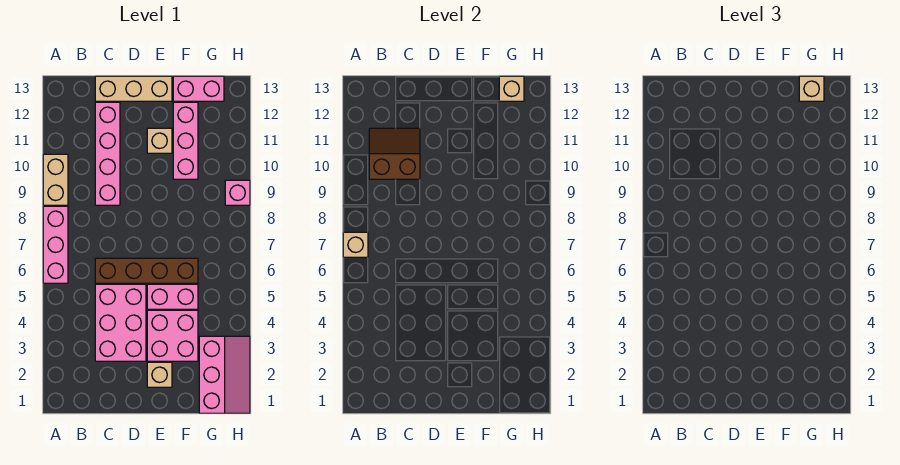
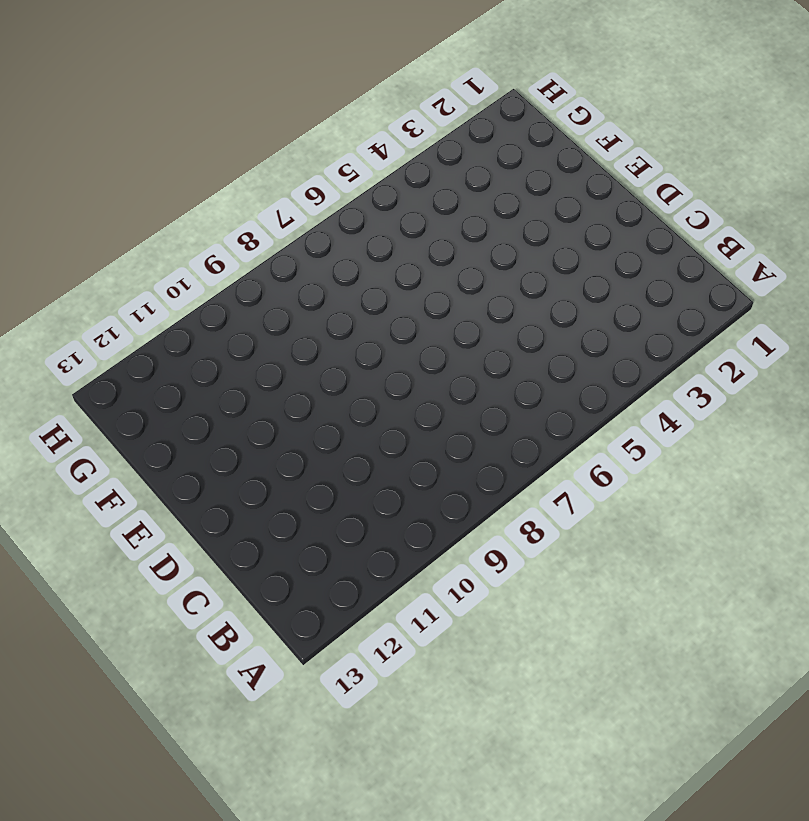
none -> pink 1x3 brick [43,206,68,283]
none -> tan 1x2 brick [43,154,68,205]
none -> pink 2x3 brick [95,284,146,361]

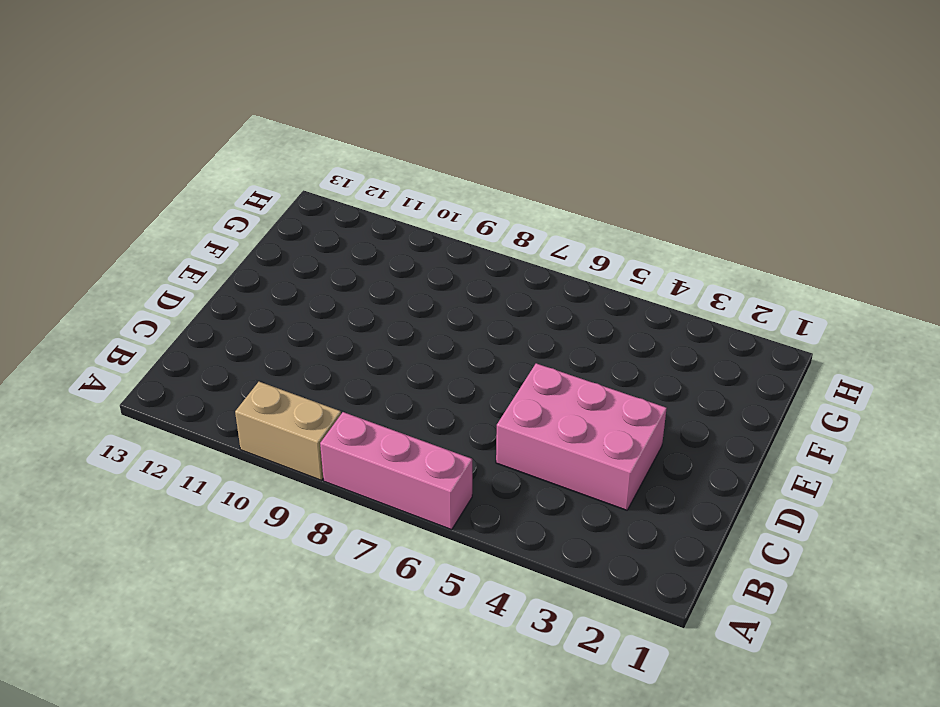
none -> brown 1x4 brick [95,258,198,283]
none -> pink 1x4 brick [95,102,120,205]
none -> tan 1x3 brick [95,76,172,101]

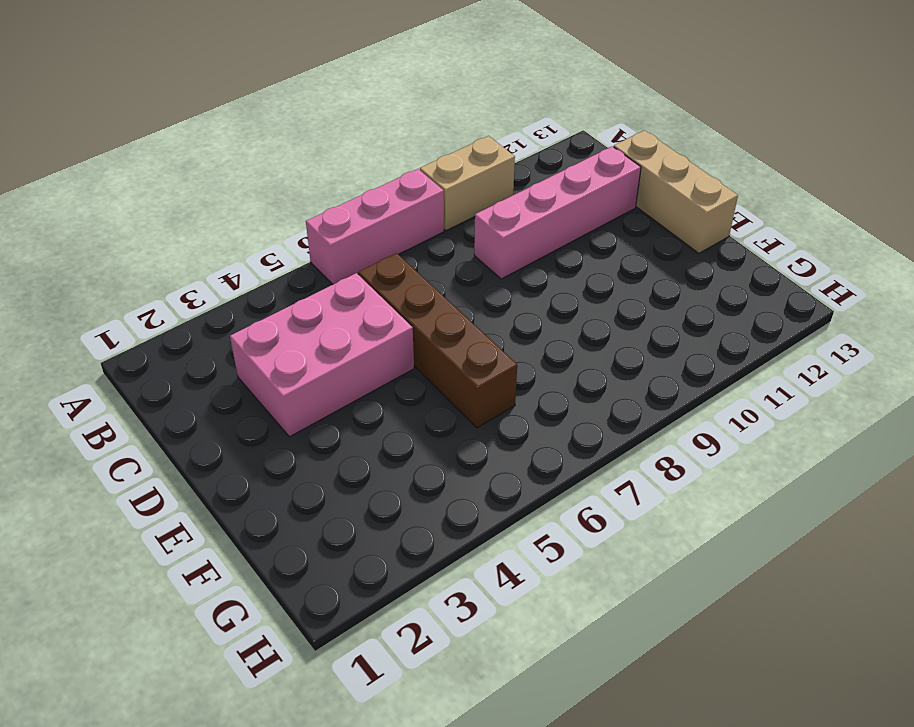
none -> tan 1x1 brick [147,362,172,387]
none -> pink 2x2 brick [147,310,198,361]
none -> pink 1x2 brick [147,284,198,309]

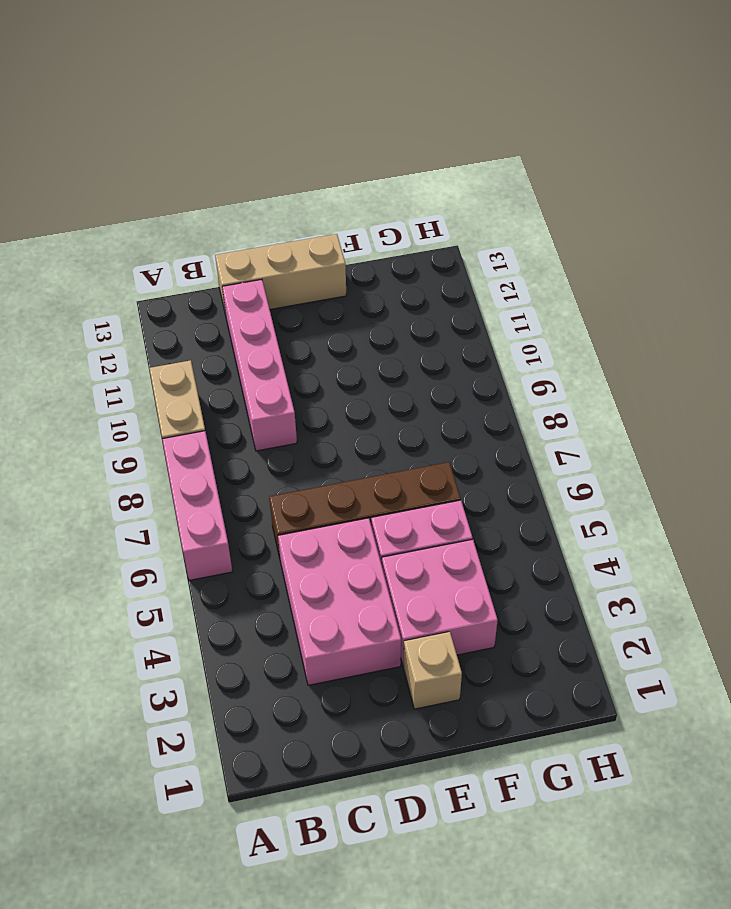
none -> tan 1x1 brick [147,128,172,153]
none -> pink 1x3 brick [173,102,198,179]
none -> pink 1x2 brick [173,76,224,101]

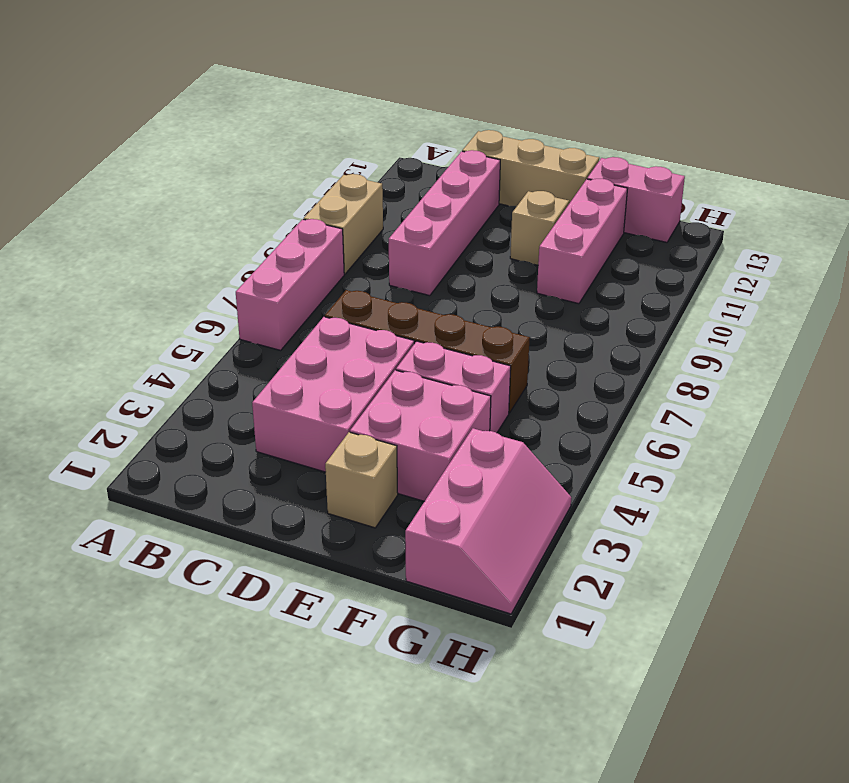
none -> pink 1x1 brick [225,180,250,205]
none -> tan 1x1 brick [343,232,368,257]
none -> brown 2x2 slope [369,128,420,179]

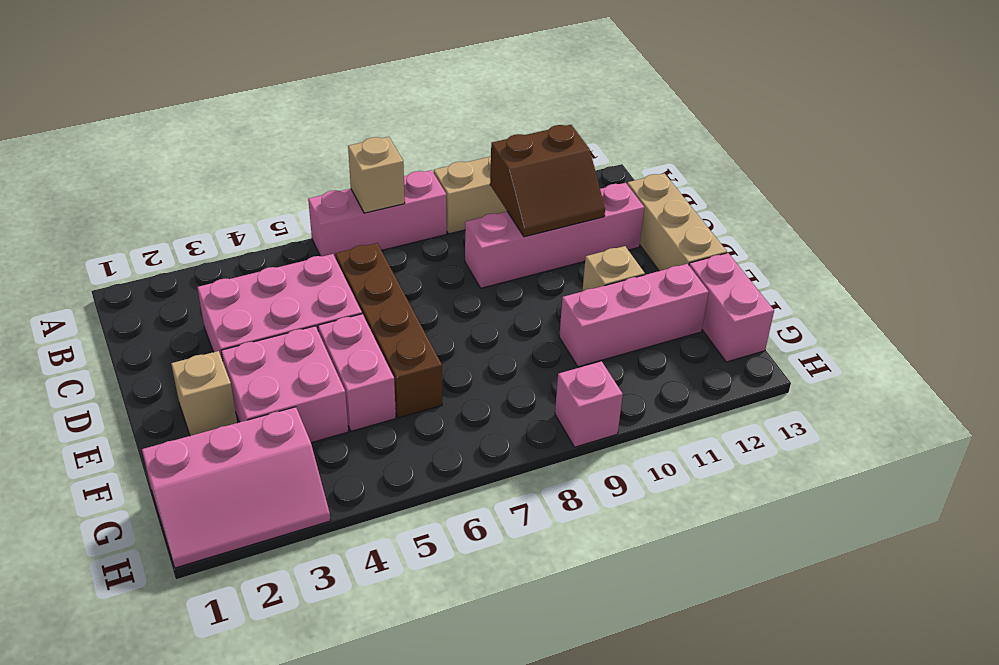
brown 2x2 slope [490,125,605,237] -> brown 2x2 slope turned to [369,128,420,179]
none -> tan 1x1 brick [499,76,524,101]
none -> tan 1x1 brick [799,76,824,101]

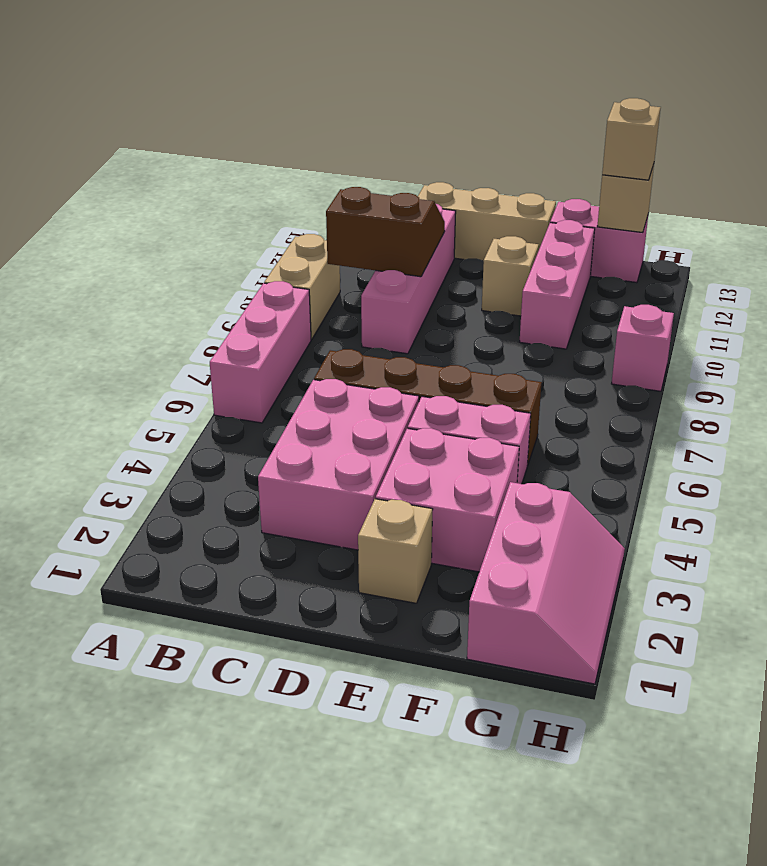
none -> tan 1x1 brick [343,232,368,257]

